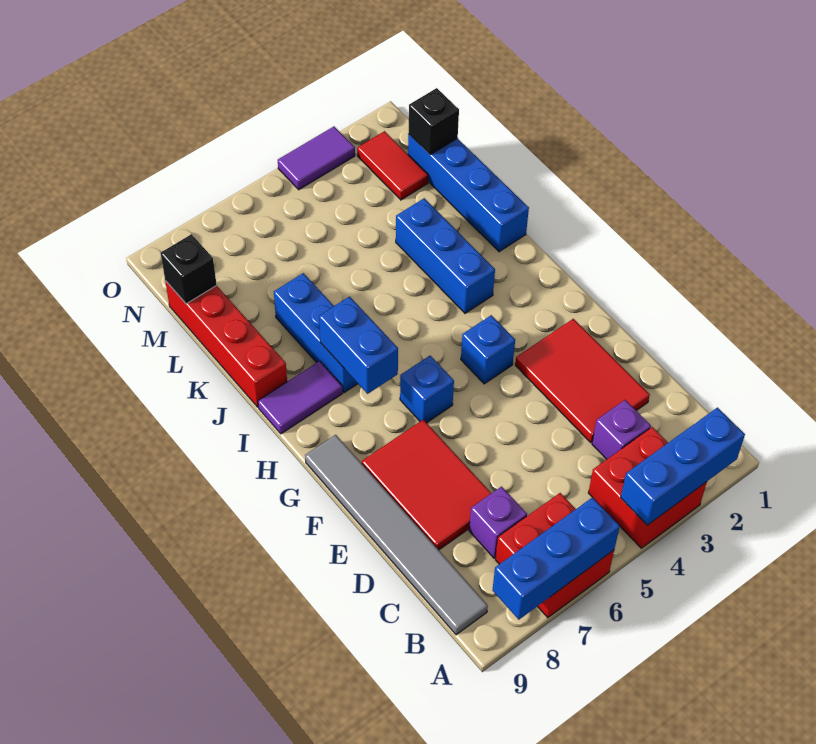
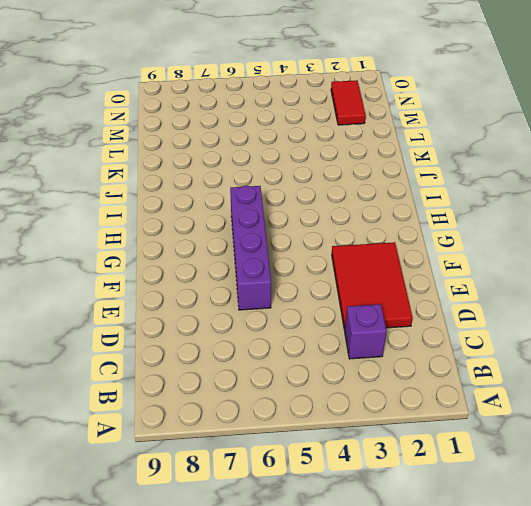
purple 1x4 brick [230,186,271,310] -> blue 1x1 brick [400,356,454,423]
none -> red 2x2 brick [588,427,707,548]
none -> red 2x2 brick [495,493,614,618]
none -> grey 1x6 tile [305,435,488,635]

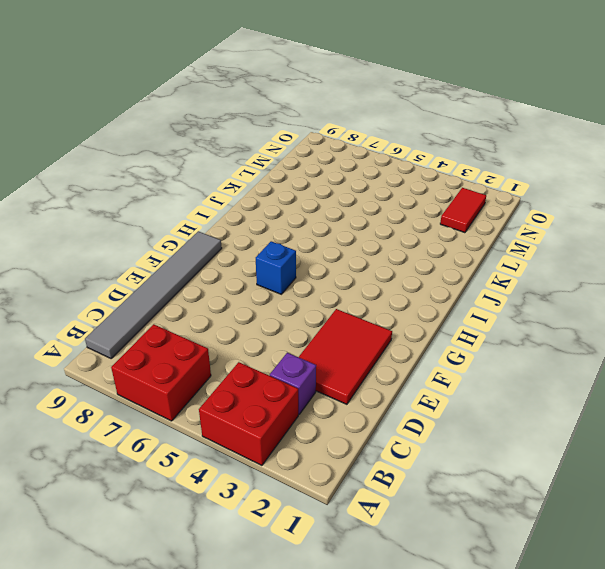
none -> purple 1x1 brick [469,487,527,558]
none -> red 2x3 tile [362,420,491,550]
none -> blue 1x1 brick [461,315,515,384]

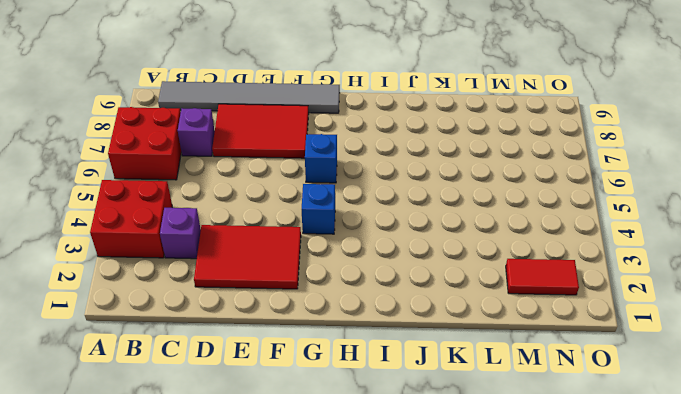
none -> blue 1x3 brick [396,198,495,313]
none -> blue 1x3 brick [274,273,358,393]
none -> purple 1x2 tile [258,361,342,434]

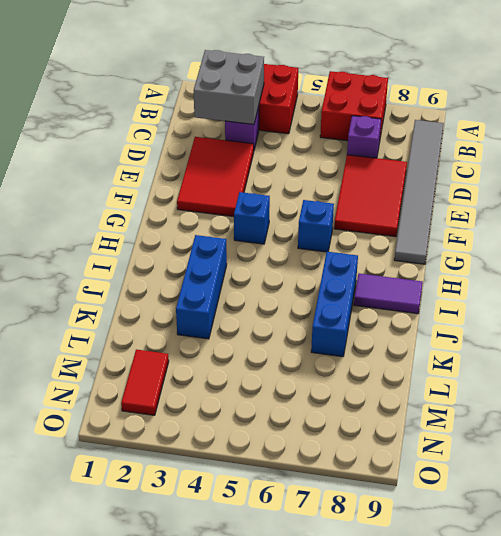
grey 2x2 brick [194,50,264,124] -> none
none -> blue 1x4 brick [408,134,529,252]
none -> red 1x4 brick [165,281,287,407]
none -> purple 1x2 tile [278,127,355,190]

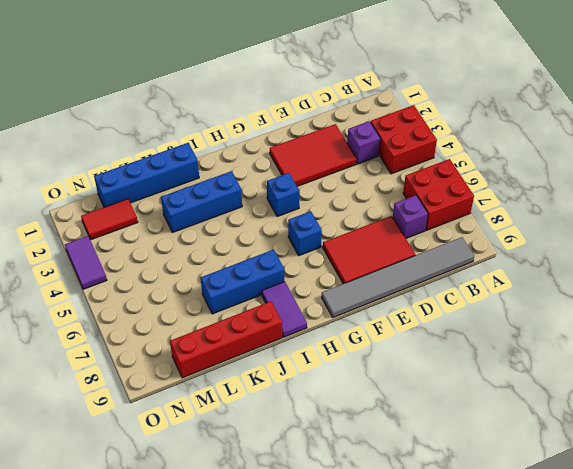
none -> blue 1x3 brick [621,408,745,525]
none -> blue 1x3 brick [492,497,620,620]
none -> blue 1x2 brick [319,297,398,394]

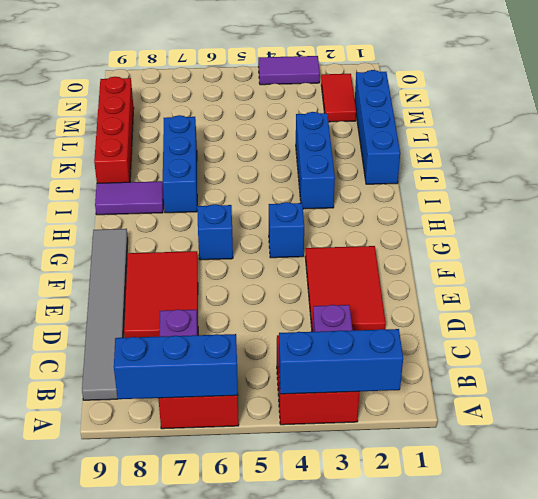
none -> blue 1x2 brick [319,297,398,394]
none -> black 1x1 brick [409,88,459,155]
none -> black 1x1 brick [161,234,217,304]

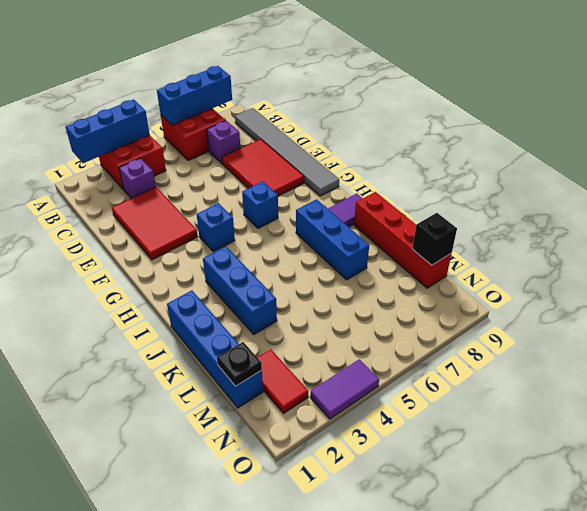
black 1x1 plate [217,342,262,386] -> black 1x1 brick [409,88,459,155]
none -> blue 1x2 brick [319,297,398,394]

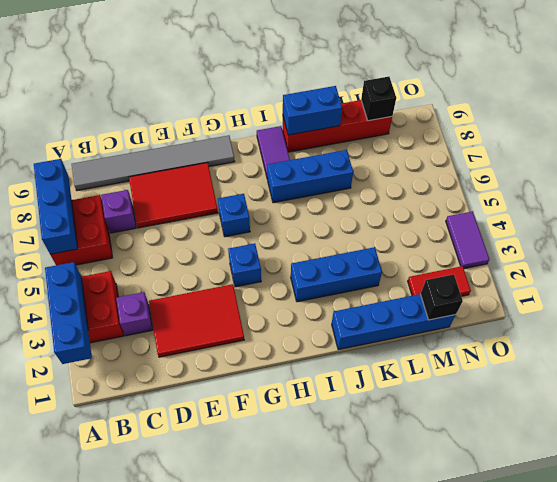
blue 1x2 brick [283,86,342,135] -> blue 1x2 brick moved to [319,297,398,394]

